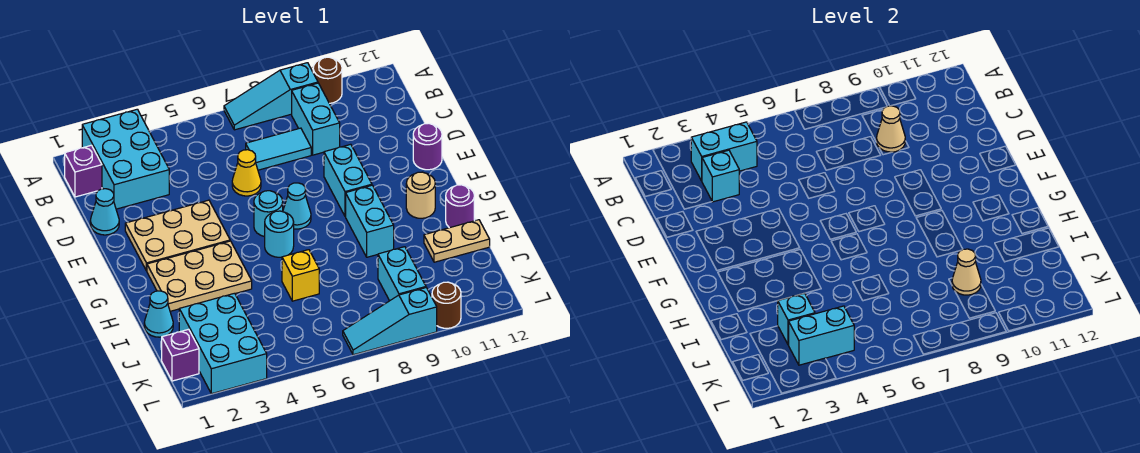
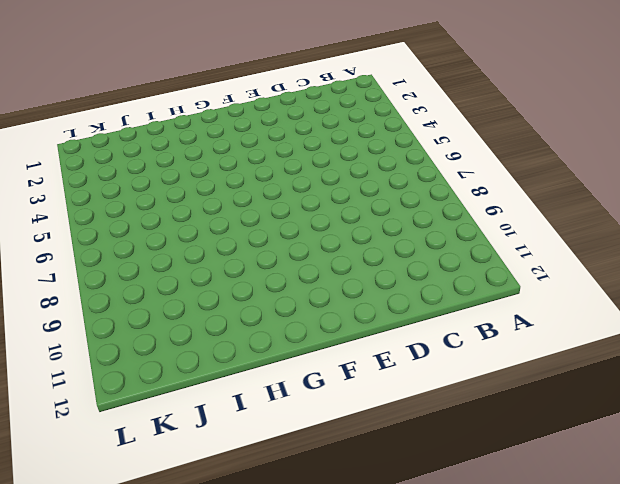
none -> cyan 2x3 brick [82,109,169,209]
none -> cyan 1x3 slope [224,63,318,130]
none -> brown 1x1 round brick [313,57,342,103]
none -> purple 1x1 brick [65,145,102,197]

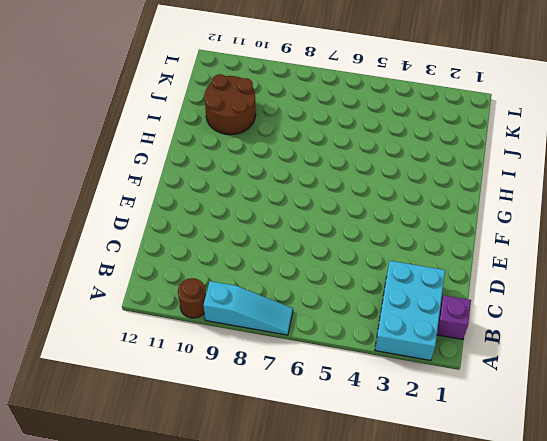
brown 2x2 round brick [205,74,256,135] -> tan 1x2 plate [424,220,490,262]
none -> cyan 1x2 brick [292,83,340,155]
none -> cyan 1x2 tile [246,128,311,170]
none -> cyan 1x1 cone [90,189,119,235]
none -> yellow 1x1 cone [232,150,261,196]

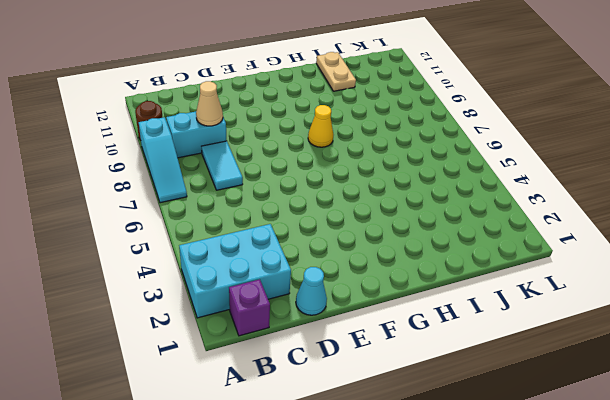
yellow 1x1 cone [308,105,333,147] -> yellow 1x1 cone moved to [232,150,261,196]
none -> tan 2x3 plate [125,200,230,271]
none -> cyan 1x2 brick [324,144,372,217]
none -> purple 1x1 round brick [413,124,442,170]
none -> cyan 1x1 round brick [254,191,283,237]

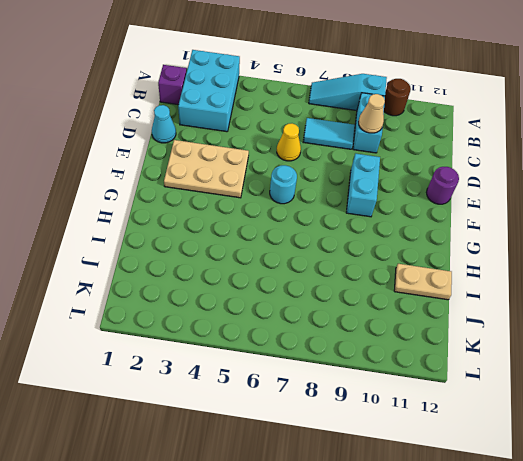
none -> cyan 1x1 cone [283,183,311,229]
none -> tan 2x3 plate [147,241,252,311]
none -> cyan 1x1 round brick [265,211,294,257]
none -> cyan 1x2 brick [346,185,394,257]

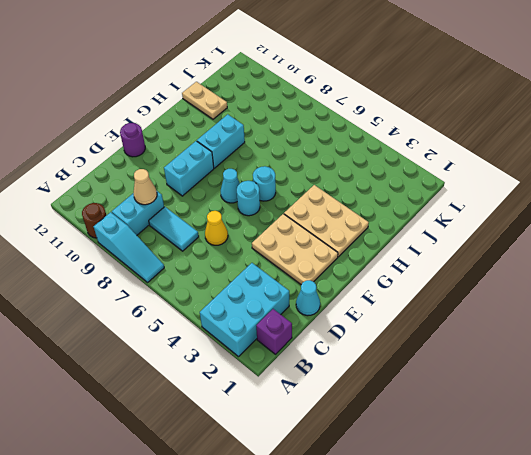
none -> tan 1x1 round brick [406,172,435,218]
none -> purple 1x1 round brick [446,185,474,228]
none -> cyan 1x1 cone [144,291,173,337]
none -> yellow 1x1 brick [282,250,319,301]

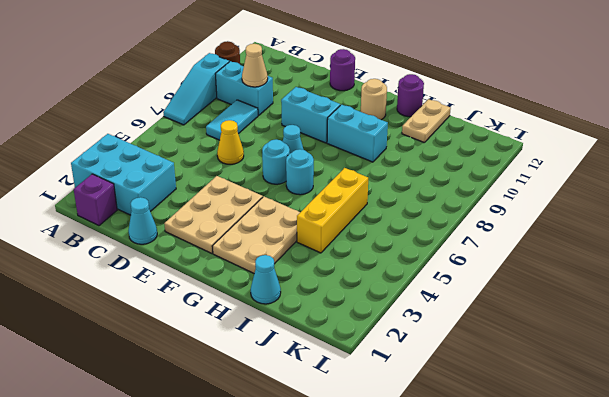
yellow 1x3 brick [297,168,368,253] -> yellow 1x1 brick [282,250,319,301]
none -> cyan 2x3 brick [179,293,267,394]
none -> cyan 1x2 brick [378,247,426,301]
none -> purple 1x1 brick [162,329,199,381]
none -> cyan 1x3 slope [343,288,437,355]

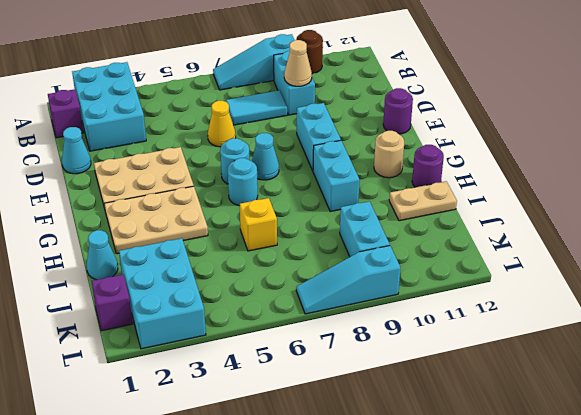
none -> brown 1x1 round brick [432,282,461,328]
none -> cyan 1x2 brick [691,122,757,181]
none -> cyan 1x1 brick [702,150,739,202]
none -> cyan 1x1 brick [778,293,815,345]

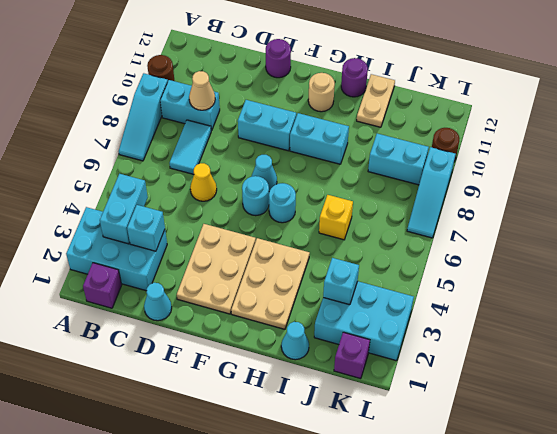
none -> tan 1x1 cone [952,249,981,295]
none -> cyan 1x2 brick [789,306,854,365]

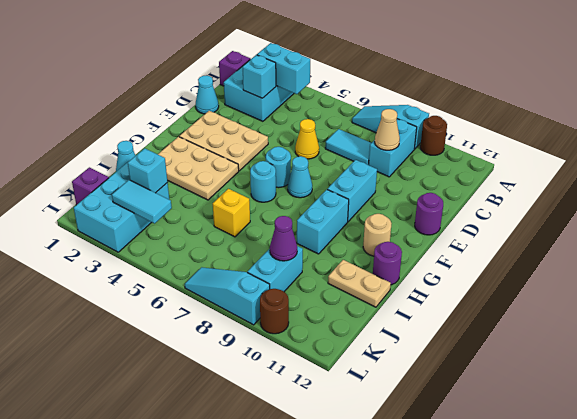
purple 1x1 cone [270,216,297,261] -> tan 1x1 cone [952,249,981,295]
cyan 1x2 tile [112,180,172,223] -> cyan 1x2 brick [789,306,854,365]

